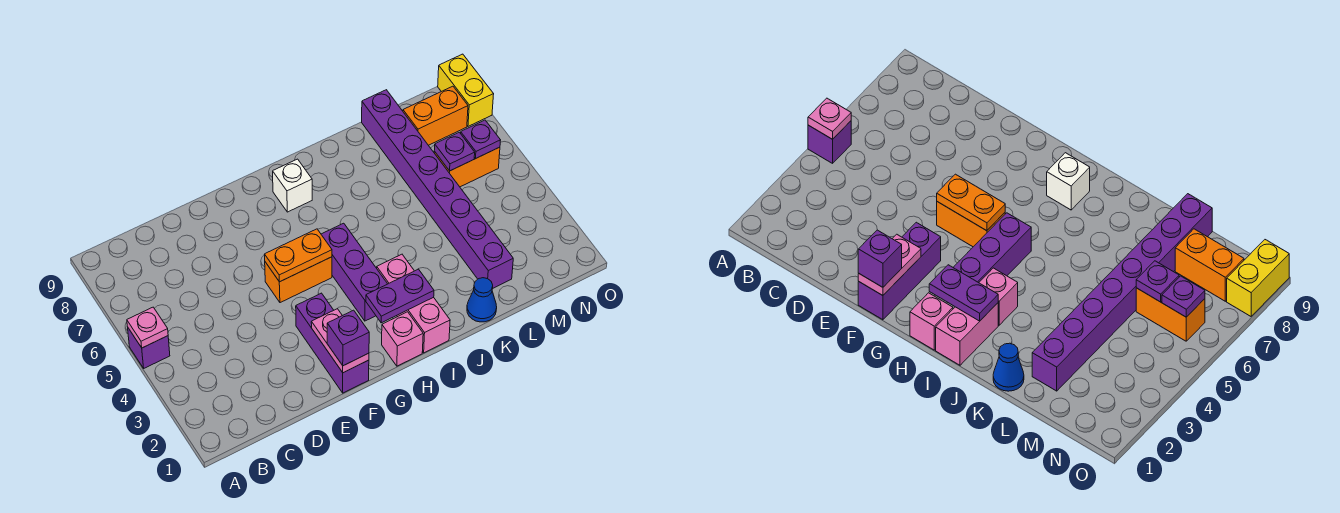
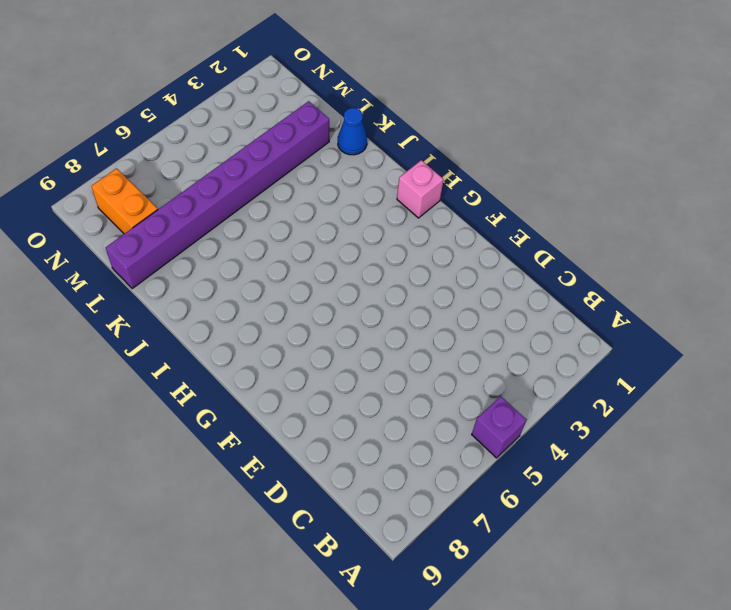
none -> purple 1x3 brick [296,293,369,393]
none -> orange 1x2 brick [265,257,332,303]
none -> purple 1x3 brick [321,223,387,321]

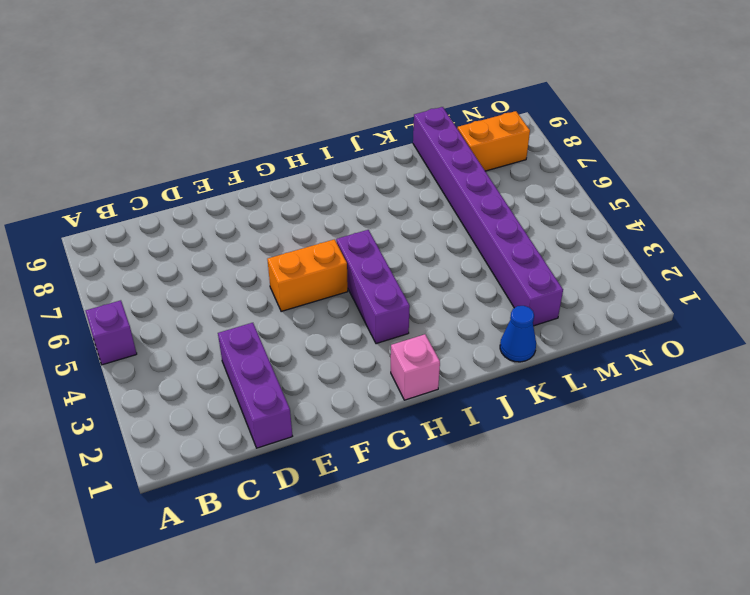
purple 1x3 brick [218,323,292,448] -> purple 1x3 brick moved to [296,293,369,393]
none -> white 1x1 brick [273,159,312,212]
none -> pink 1x2 brick [397,297,450,353]
none -> pink 1x1 brick [377,254,414,284]

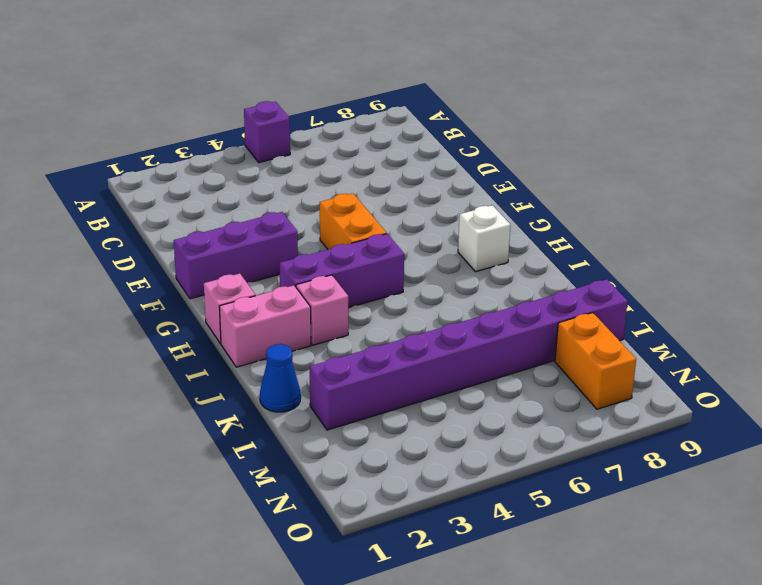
none -> orange 1x2 brick [434,147,500,187]
none -> yellow 1x2 brick [438,54,494,126]
none -> pink 1x1 plate [127,307,168,348]

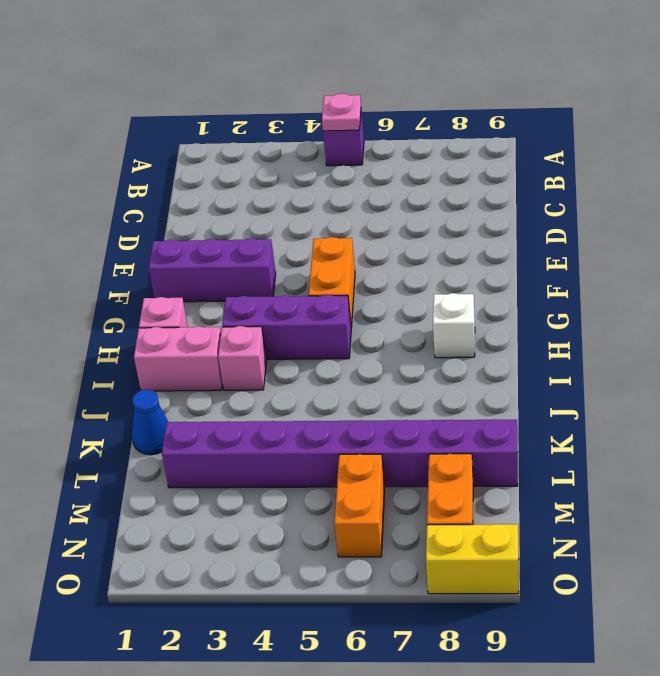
none -> pink 1x2 plate [311,309,369,373]
none -> orange 1x2 plate [264,229,332,282]
none -> purple 1x2 plate [366,269,434,323]

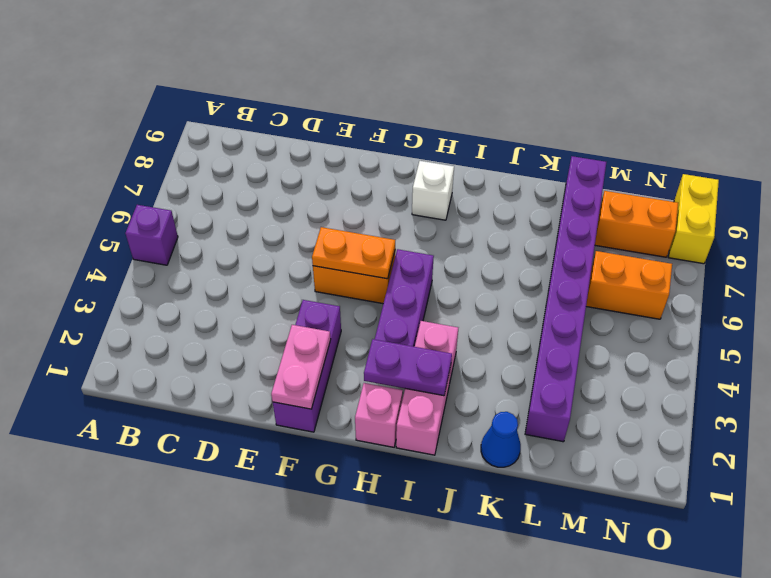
none -> pink 1x1 plate [127,307,168,348]
none -> purple 1x1 plate [434,132,475,171]
none -> purple 1x1 plate [461,120,501,159]

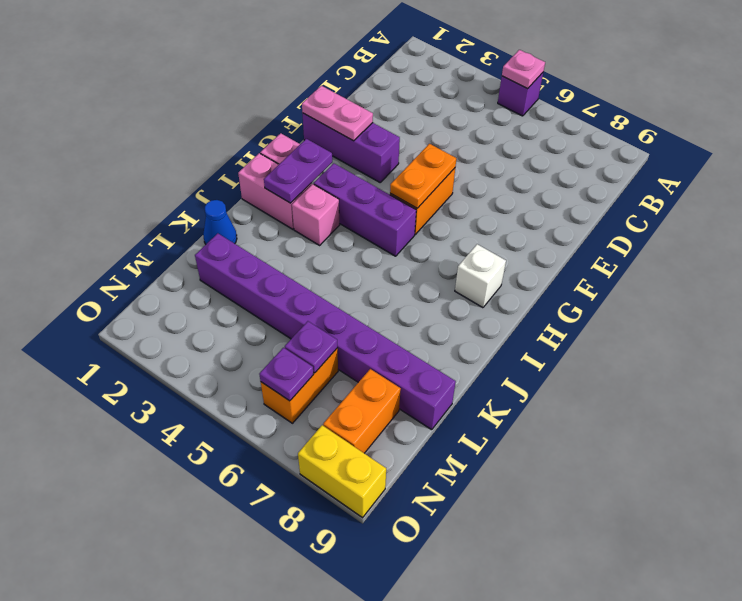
none -> purple 1x1 brick [327,310,369,366]

